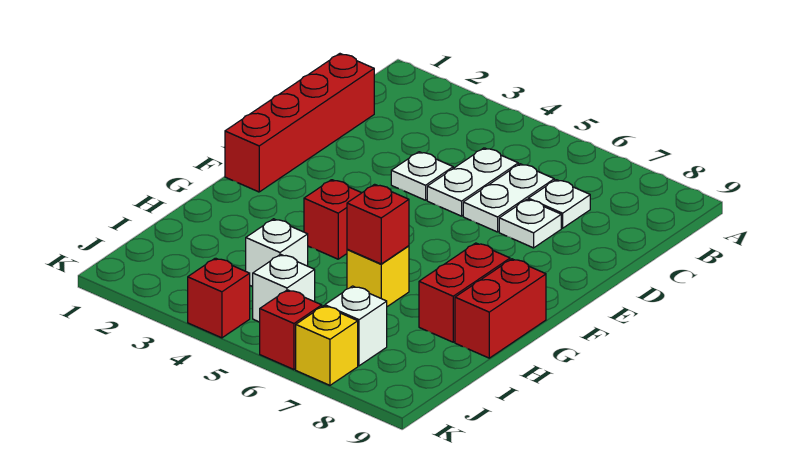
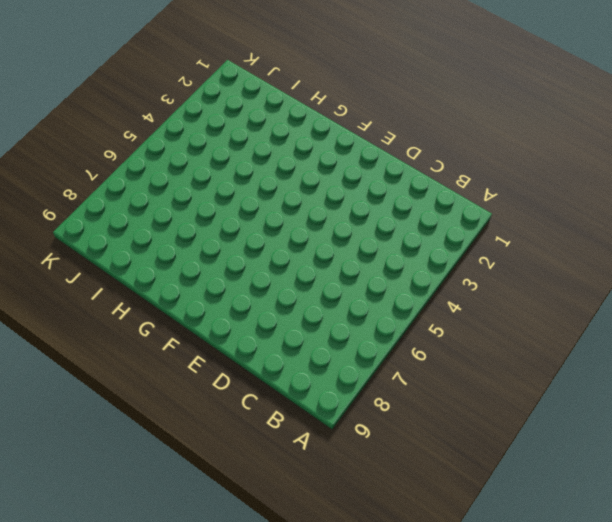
none -> red 1x4 brick [225,54,374,192]
none -> white 1x2 plate [427,148,518,216]
none -> white 1x2 plate [463,164,554,232]

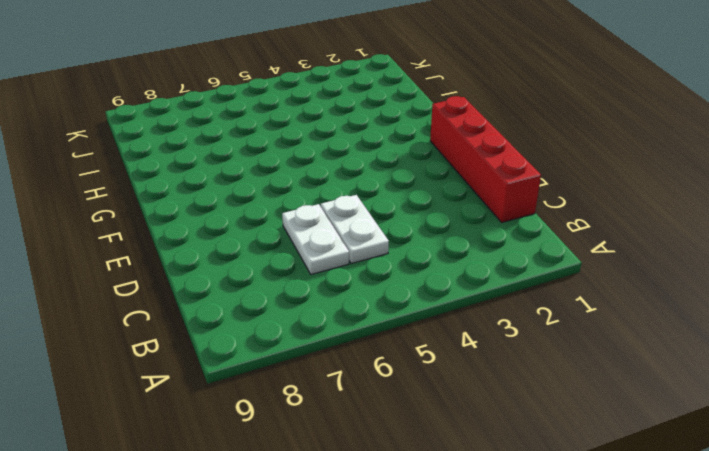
none -> white 1x1 plate [528,180,590,228]
none -> white 1x1 plate [391,152,453,200]
none -> white 1x1 plate [499,199,561,248]

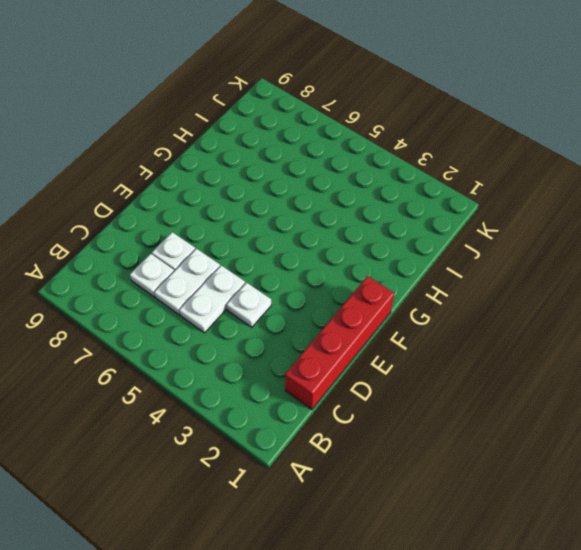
none -> red 1x1 brick [304,180,361,259]
none -> red 1x2 brick [419,243,510,342]
none -> red 1x2 brick [455,259,546,358]

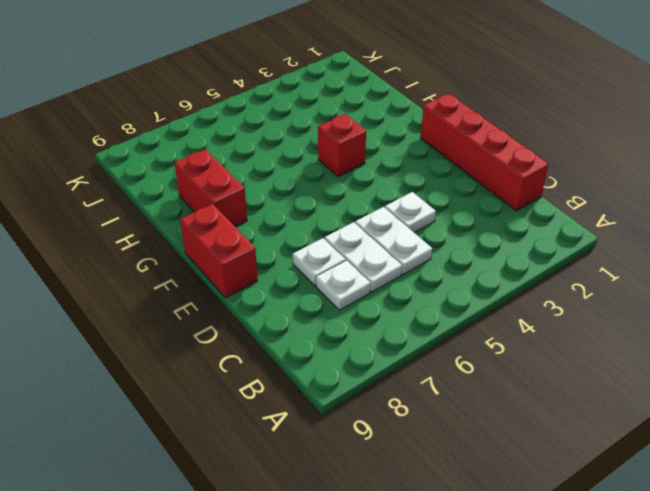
red 1x2 brick [180,204,258,298] -> red 1x2 brick moved to [455,259,546,358]
none -> yellow 1x1 brick [347,246,409,307]
none -> white 1x1 brick [246,219,308,287]
none -> white 1x1 brick [253,254,315,322]

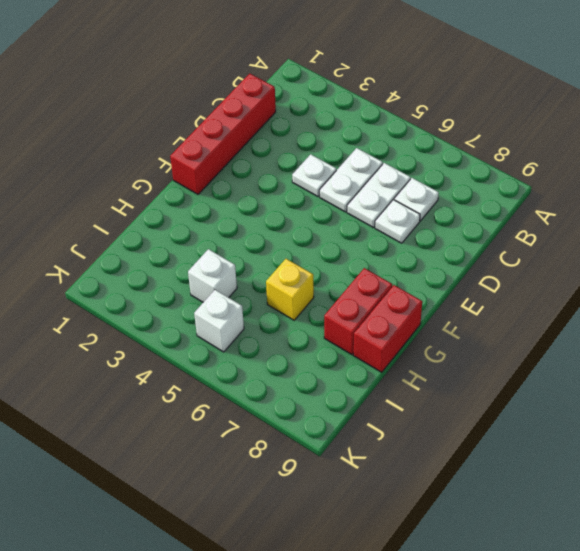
none -> red 1x1 brick [304,180,361,259]
none -> white 1x1 brick [325,286,387,366]
none -> red 1x1 brick [188,258,250,338]

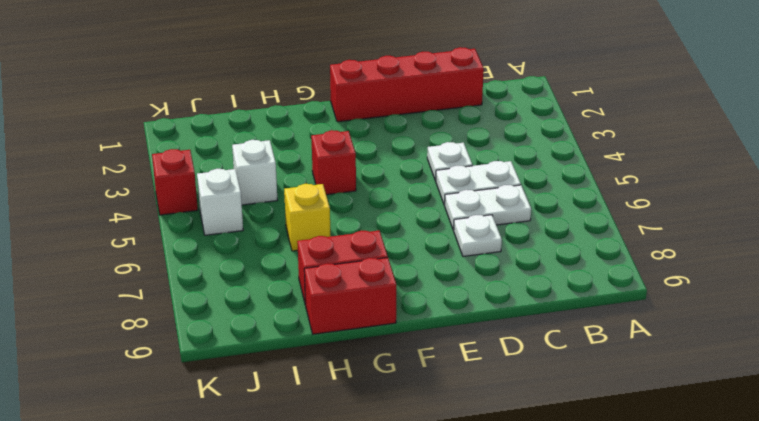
none -> white 1x1 plate [528,180,590,228]
none -> white 1x1 brick [325,286,387,366]
none -> red 1x1 brick [260,290,322,370]

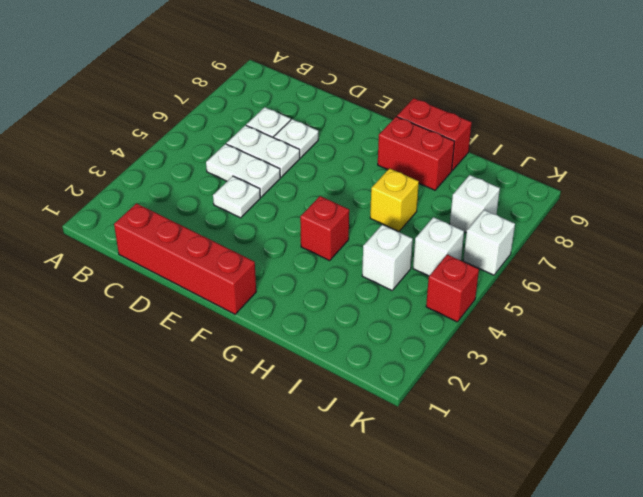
white 1x1 brick [463,210,515,275] -> red 1x1 brick [260,290,322,370]
none -> yellow 1x1 brick [296,306,358,385]
none -> red 1x1 brick [347,184,409,264]

